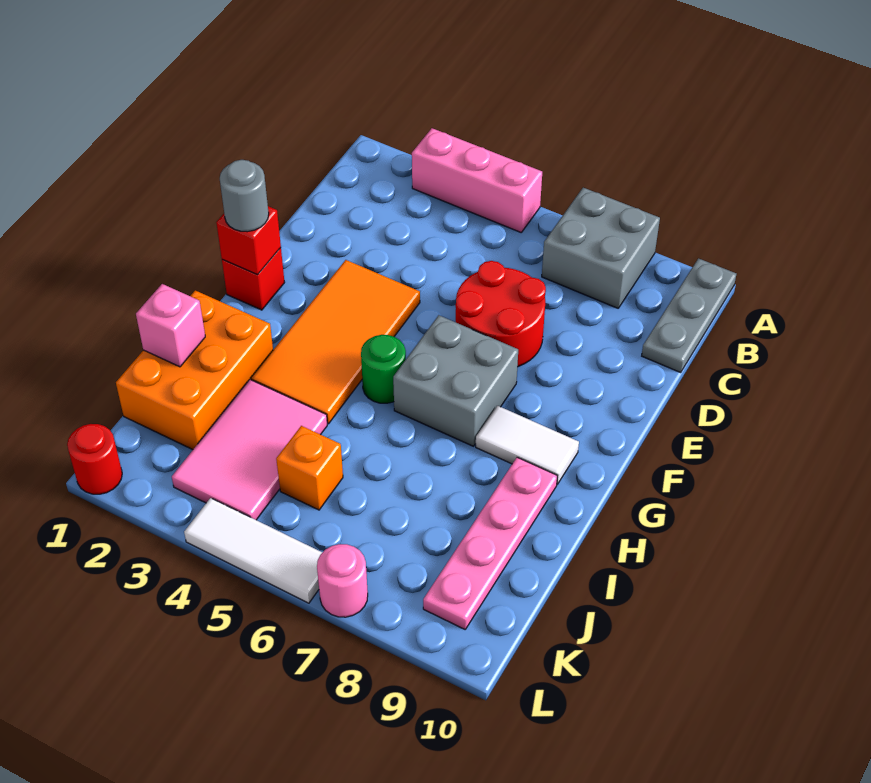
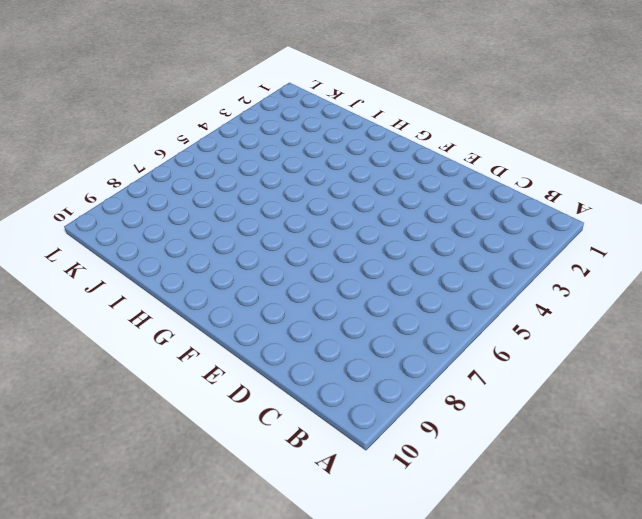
none -> pink 1x3 brick [412,128,542,232]
none -> grey 2x2 brick [542,188,660,308]
none -> grey 1x3 plate [642,258,736,372]

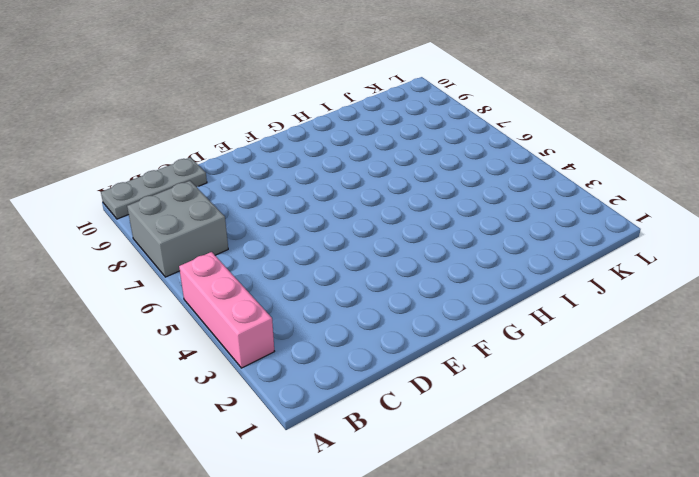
none -> red 2x2 round brick [456,261,546,367]
none -> orange 2x4 tile [251,260,420,424]
none -> red 1x1 brick [222,248,285,310]

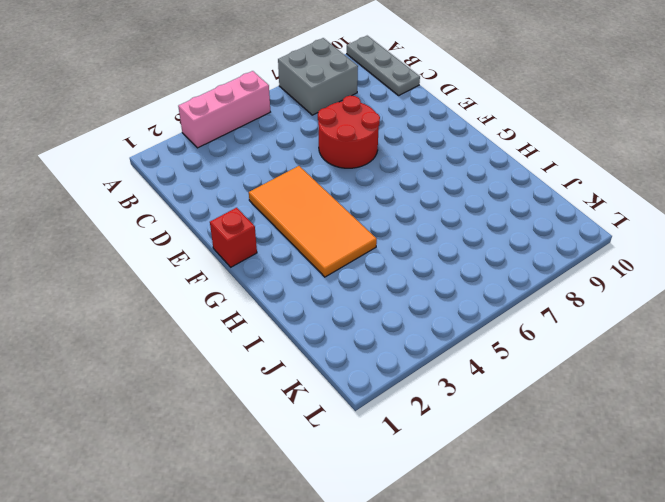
none -> grey 2x2 brick [393,315,518,446]
none -> green 1x1 round brick [361,335,406,403]
none -> white 1x2 tile [476,406,579,484]

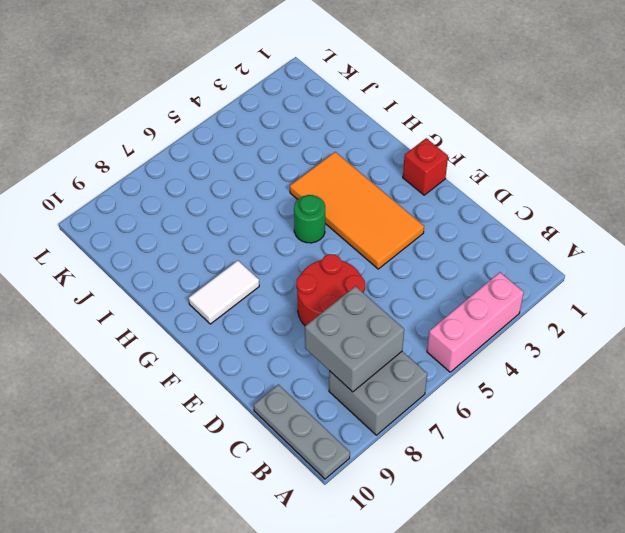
grey 2x2 brick [305,286,404,392] -> grey 2x2 brick moved to [393,315,518,446]
none -> orange 2x3 brick [116,290,273,450]
none -> pink 1x4 plate [423,457,557,629]
none -> pink 2x3 tile [172,380,327,520]

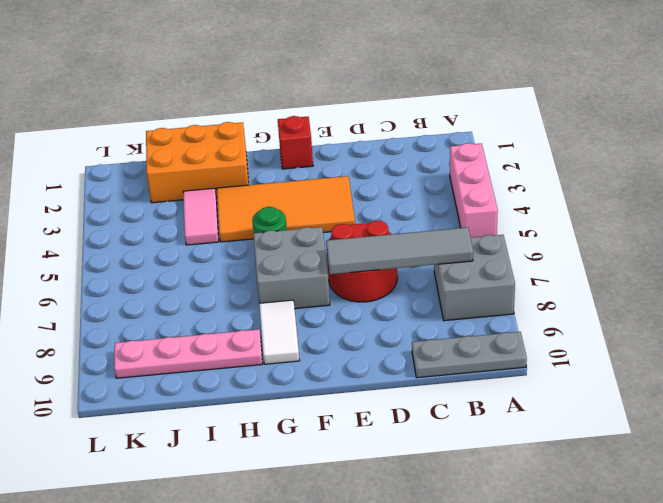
grey 1x4 tile [326,227,473,274] -> none
pink 1x2 tile [183,188,219,245] -> pink 2x3 tile [172,380,327,520]
none -> orange 1x1 brick [276,426,343,510]
none -> red 1x1 round brick [67,424,122,494]
none -> white 1x3 tile [184,498,323,603]

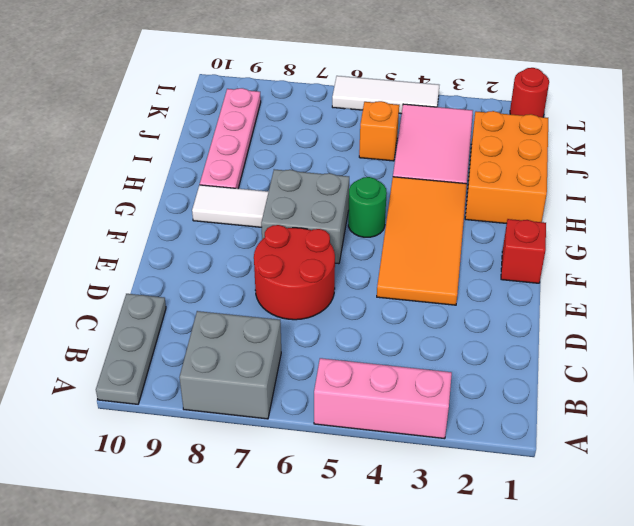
none -> pink 1x1 round brick [317,544,368,617]
none -> red 1x1 brick [216,206,281,275]
none -> pink 1x1 brick [136,284,205,367]

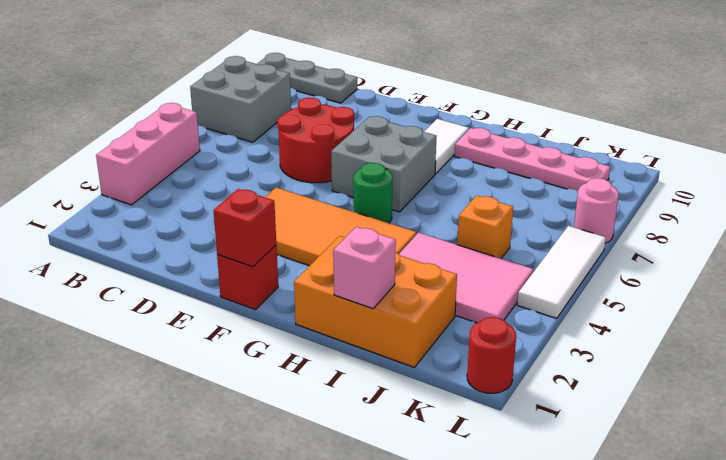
none -> grey 1x1 round brick [220,160,269,232]

